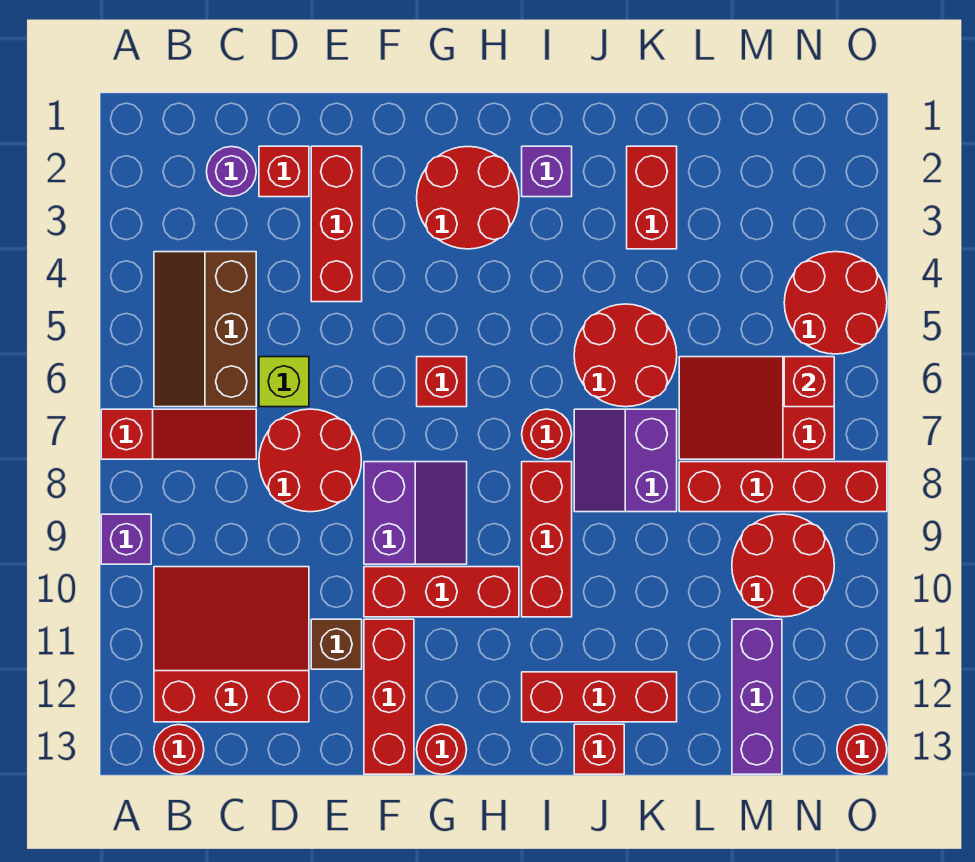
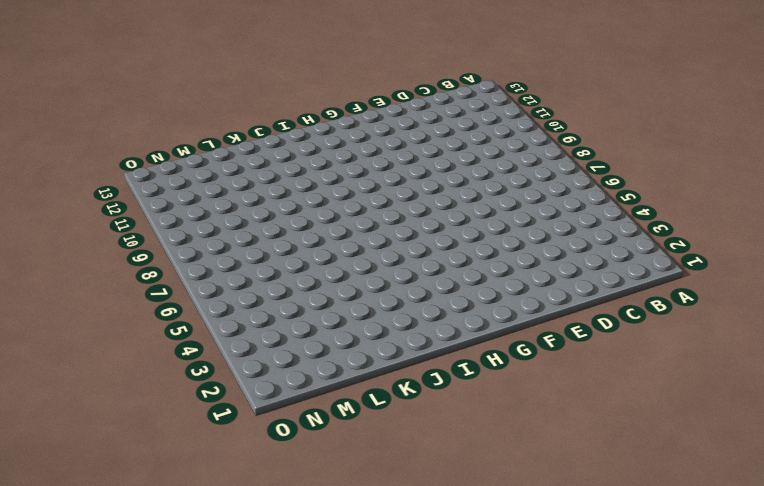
none -> red 1x3 slope [101,409,256,459]
none -> purple 1x1 brick [101,514,151,564]
none -> brown 2x3 slope [154,252,256,407]
none -> red 3x3 slope [154,567,309,722]

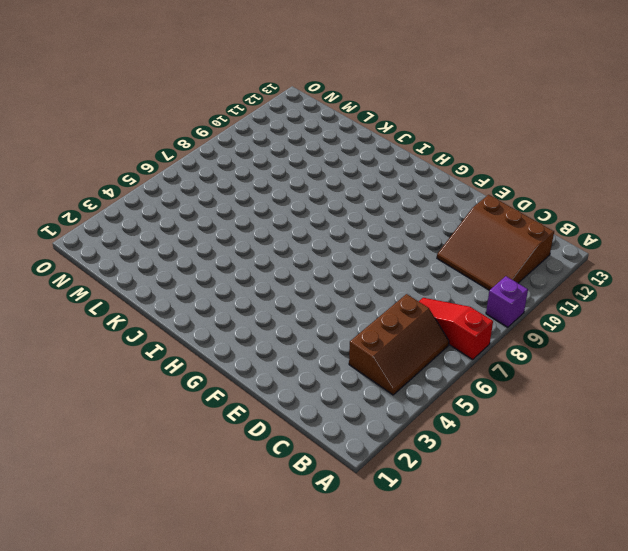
brown 3x3 slope [437,195,554,290] -> red 3x3 slope [154,567,309,722]
none -> red 1x1 round brick [154,725,204,774]
none -> purple 1x1 round brick [206,147,256,196]
none -> red 1x1 brick [259,146,309,197]
none -> lime 1x1 brick [259,357,309,407]

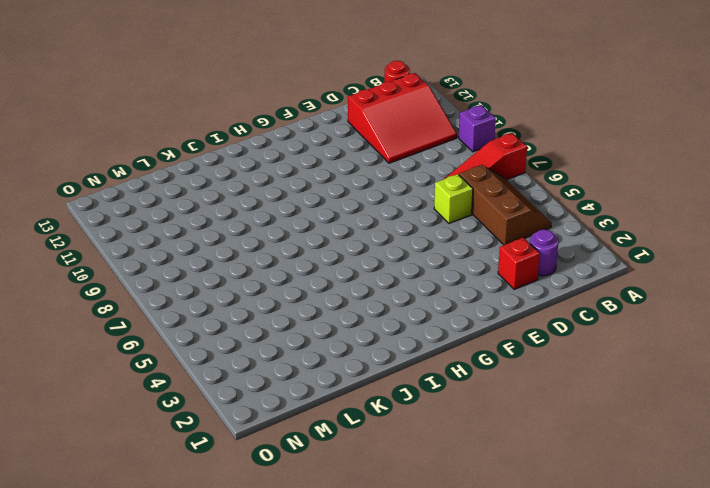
none -> red 2x2 round brick [259,409,361,512]
none -> red 1x3 brick [311,146,362,302]
none -> brown 1x1 brick [311,619,362,669]
none -> purple 2x2 slope [364,462,467,564]

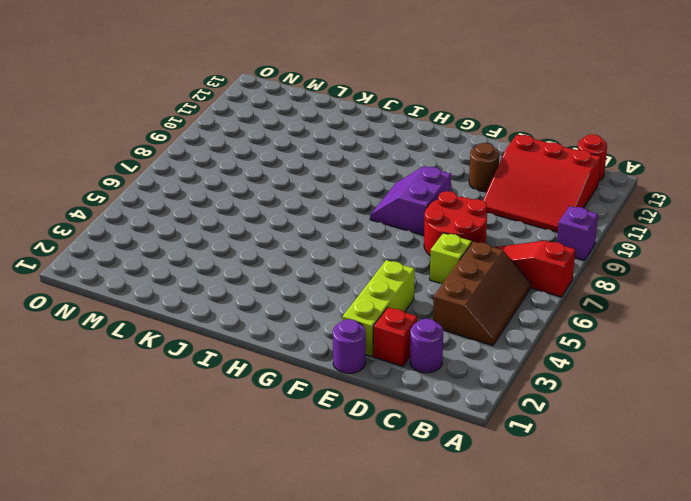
purple 1x1 round brick [333,319,366,373] -> none
lime 1x3 brick [342,260,415,356] -> red 1x3 brick [311,146,362,302]
brown 1x1 round brick [469,143,499,191] -> brown 1x1 brick [311,619,362,669]
none -> red 1x3 brick [364,567,519,617]
none -> red 1x3 brick [364,619,414,774]
none -> red 2x2 round brick [417,147,519,249]
none -> red 1x1 brick [417,357,467,407]

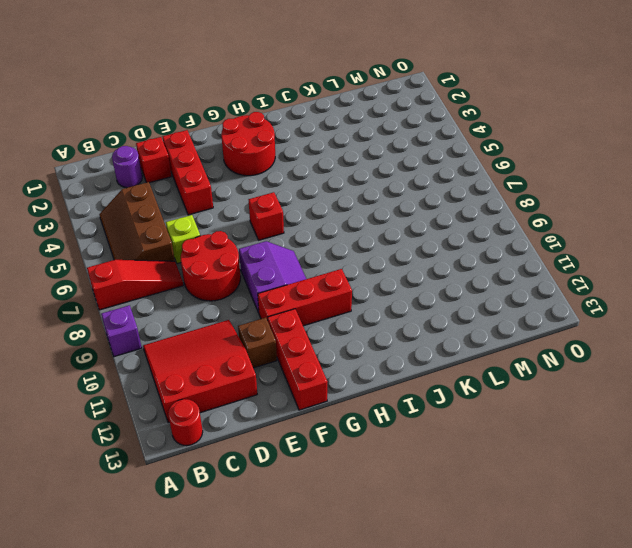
none -> red 1x1 round brick [417,724,467,774]
none -> purple 1x1 brick [522,146,572,197]
none -> red 1x1 round brick [522,409,572,459]
none -> red 1x3 brick [522,462,572,617]

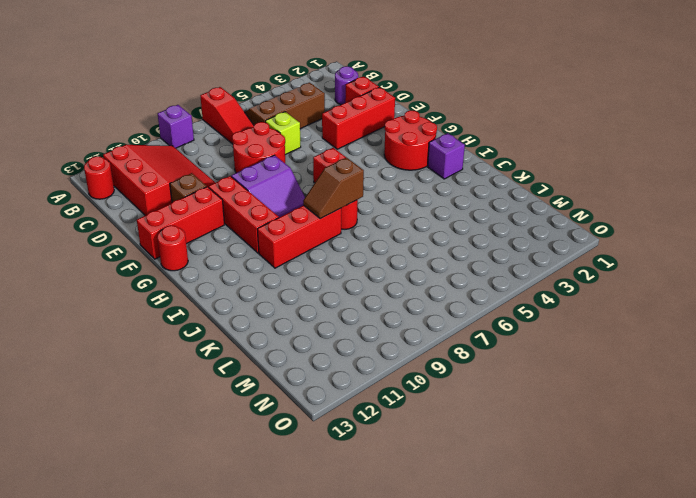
brown 1x2 slope [303,157,364,219] -> none
none -> red 1x3 brick [522,672,677,722]
none -> red 2x2 round brick [574,304,677,407]
none -> purple 2x2 slope [574,409,677,512]
none -> red 1x1 brick [574,724,624,774]

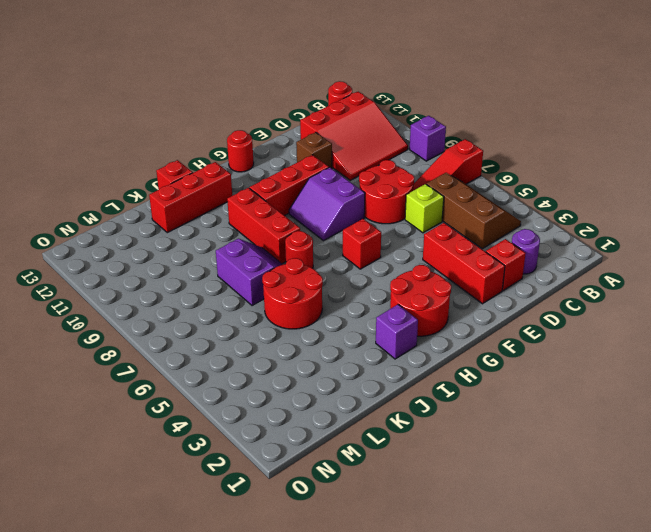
none -> red 1x3 brick [364,619,414,774]
none -> red 1x2 brick [627,146,677,249]
none -> red 2x3 slope [679,357,834,459]
none -> red 1x4 brick [679,462,887,512]

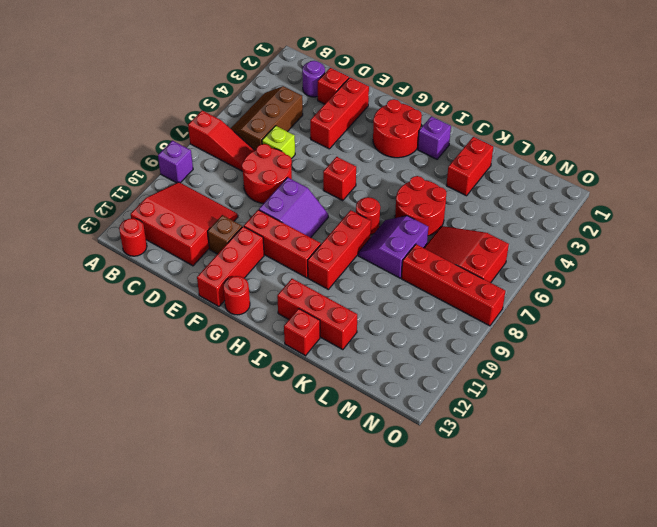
none -> red 2x2 round brick [732,514,834,617]
none -> purple 1x3 brick [732,619,782,774]
none -> red 2x2 round brick [784,252,887,354]
none -> red 1x1 round brick [837,725,887,774]

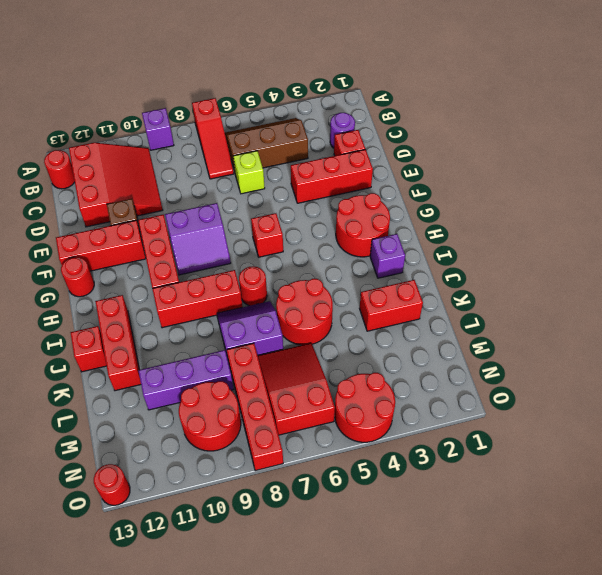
purple 1x3 brick [138,350,234,410] -> purple 1x3 brick moved to [732,619,782,774]
none -> red 2x2 round brick [259,409,361,512]
none -> red 1x1 brick [784,357,834,407]

